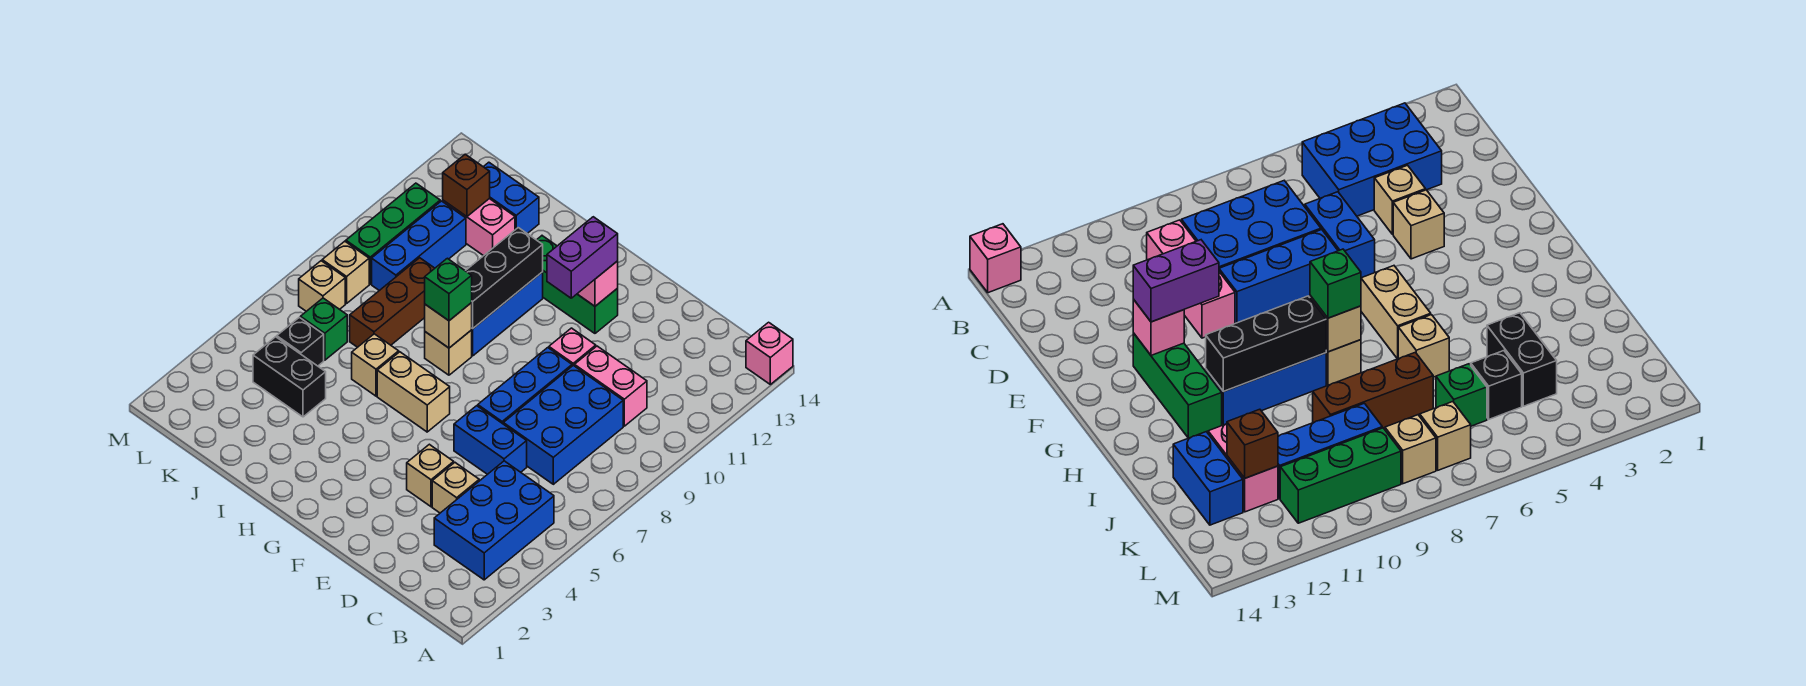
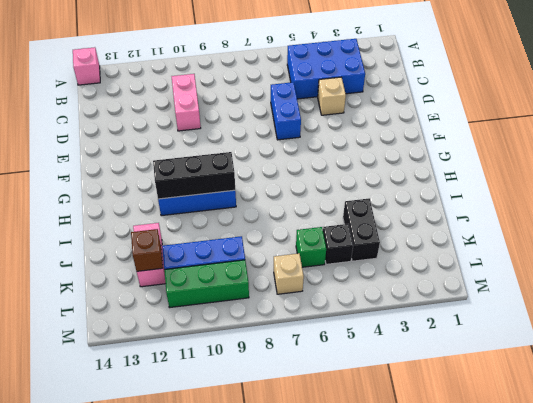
none -> blue 2x3 brick [503,365,623,484]
none -> tan 1x1 brick [407,444,454,507]
none -> blue 1x3 brick [478,348,572,424]
none -> pink 1x1 brick [549,328,596,366]

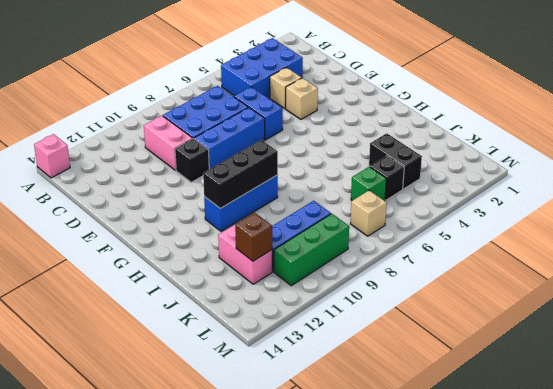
black 1x1 brick [175,139,209,182] -> pink 1x1 brick [549,328,596,366]
none -> green 1x3 brick [537,236,618,333]
none -> tan 1x2 brick [377,352,450,432]
none -> tan 1x1 brick [425,330,472,375]
none -> tan 1x1 brick [352,334,399,396]

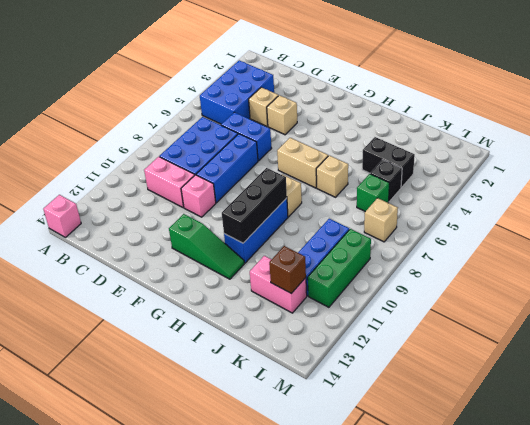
green 1x3 slope [169,214,244,279] -> green 1x3 brick [537,236,618,333]
none -> brown 1x3 brick [350,258,435,347]
none -> blue 1x2 brick [484,162,539,234]
none -> tan 1x1 brick [322,241,369,303]
none -> pink 1x1 brick [578,261,618,306]

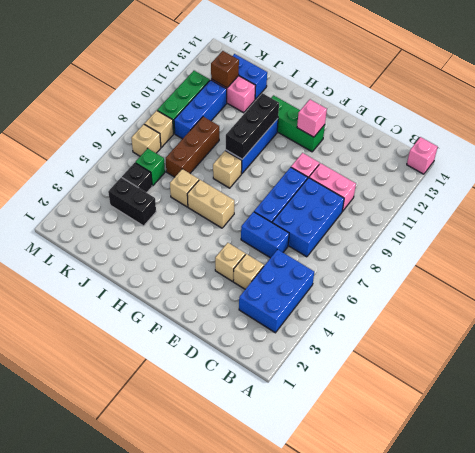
none -> tan 1x1 brick [425,303,472,348]
none -> purple 1x2 brick [547,217,618,298]
none -> green 1x1 brick [425,258,472,321]

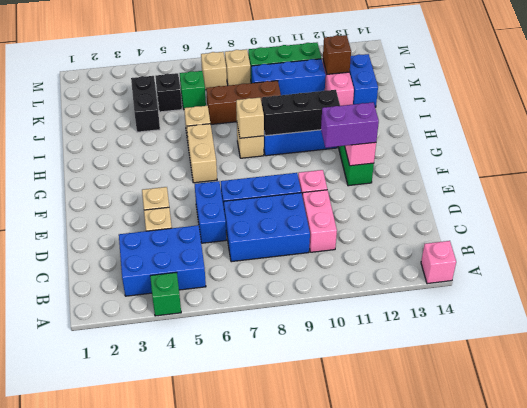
green 1x1 brick [150,272,181,316] -> green 1x1 brick moved to [425,258,472,321]

